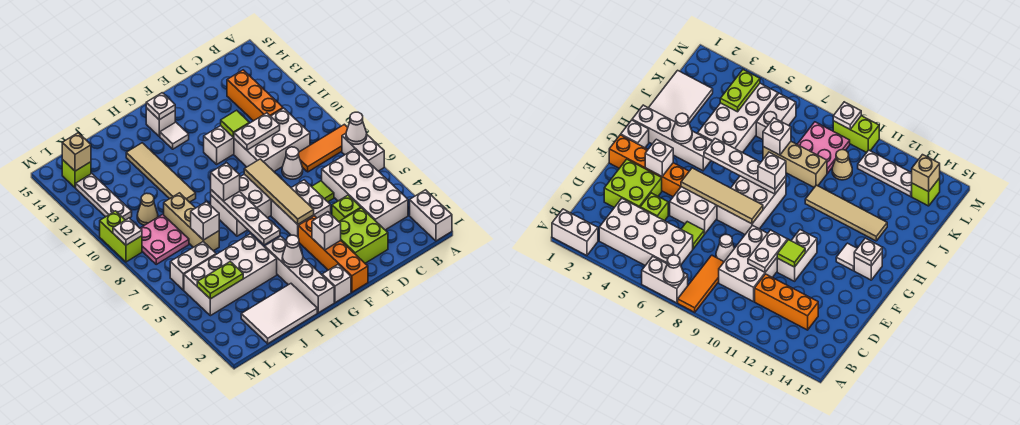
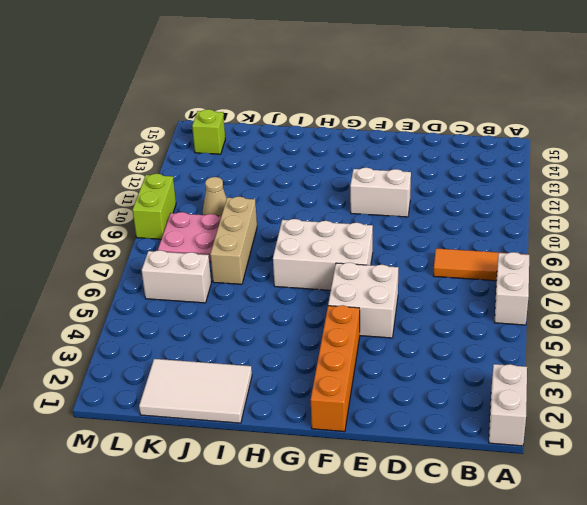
none -> white 2x4 brick [322,149,408,230]
none -> white 2x3 brick [234,108,310,171]
none -> orange 1x3 brick [227,70,283,121]
none -> lime 2x2 brick [339,208,388,263]

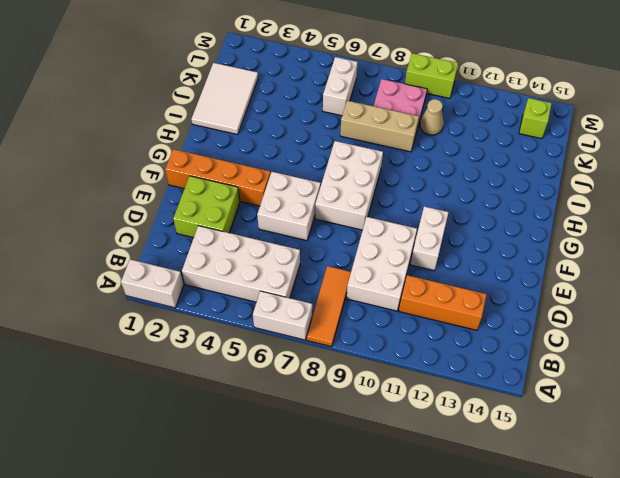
none -> lime 1x1 brick [332,195,361,222]
none -> lime 1x1 tile [312,181,334,202]
none -> white 1x1 cone [282,147,303,179]
none -> white 1x1 brick [322,265,351,303]

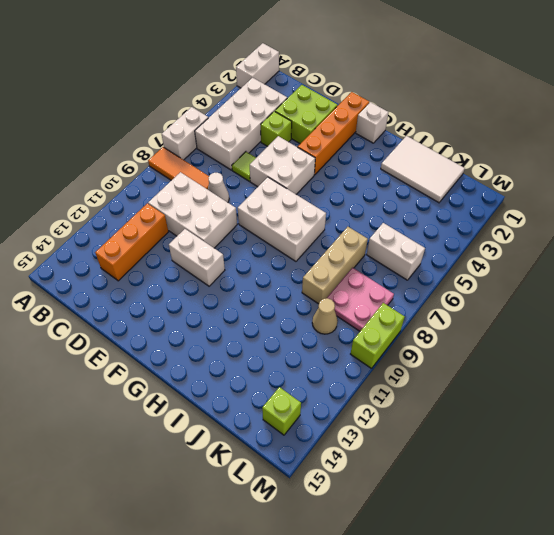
none -> white 1x1 tile [160,122,189,149]
none -> white 1x1 brick [146,108,175,136]
none -> white 1x4 brick [265,236,334,313]
none -> white 2x4 brick [184,234,277,316]

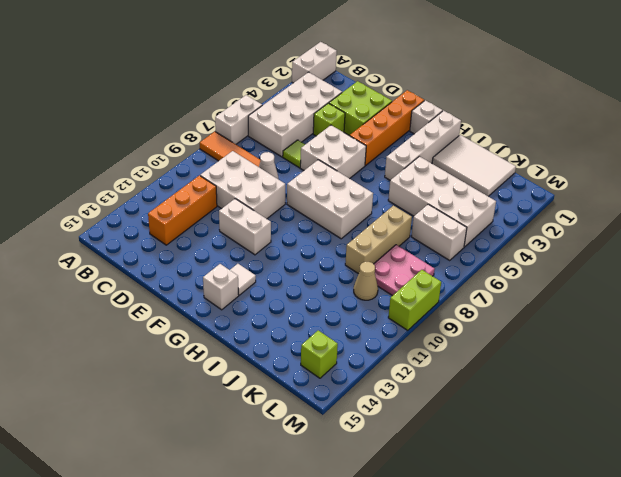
none -> tan 1x4 tile [126,143,196,202]
none -> white 1x3 plate [76,174,132,220]
none -> white 1x1 cone [346,112,367,144]
none -> white 1x2 plate [234,113,280,150]

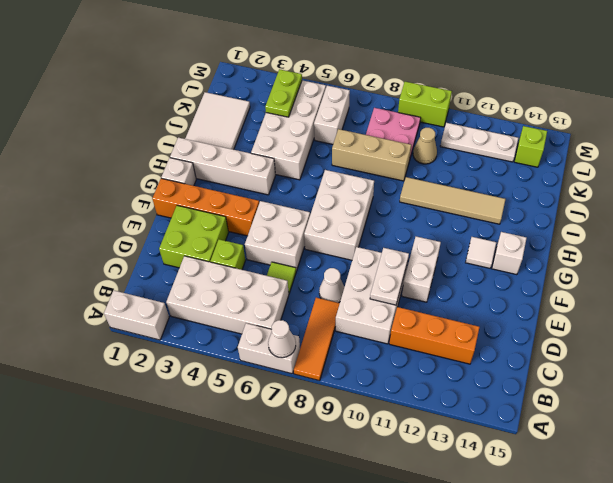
none -> lime 1x1 tile [221,110,249,138]
none -> white 1x1 brick [312,212,341,250]
none -> tan 1x4 tile [244,159,314,224]
none -> white 1x1 plate [146,93,175,120]

